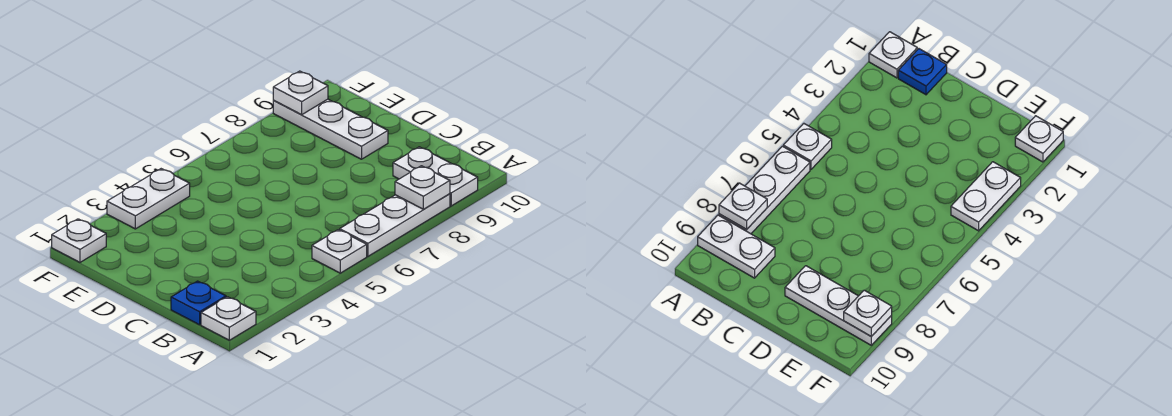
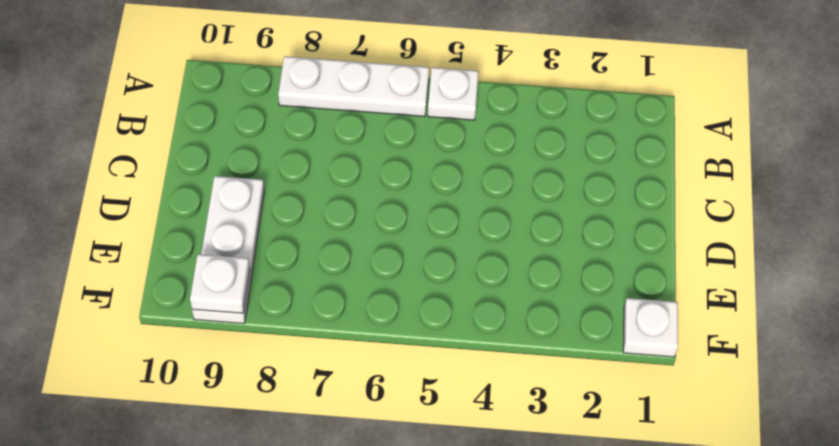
none -> white 1x1 plate [201,297,256,340]
none -> white 1x2 plate [393,147,478,206]

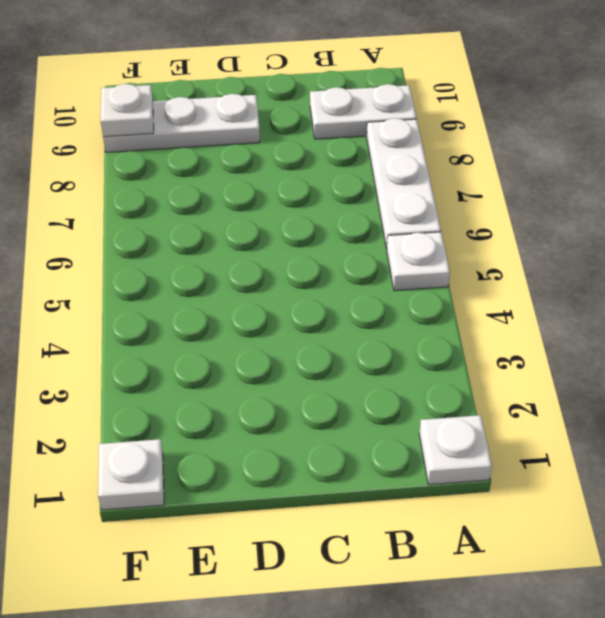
none -> blue 1x1 plate [171,281,226,325]
none -> white 1x2 plate [107,169,190,229]

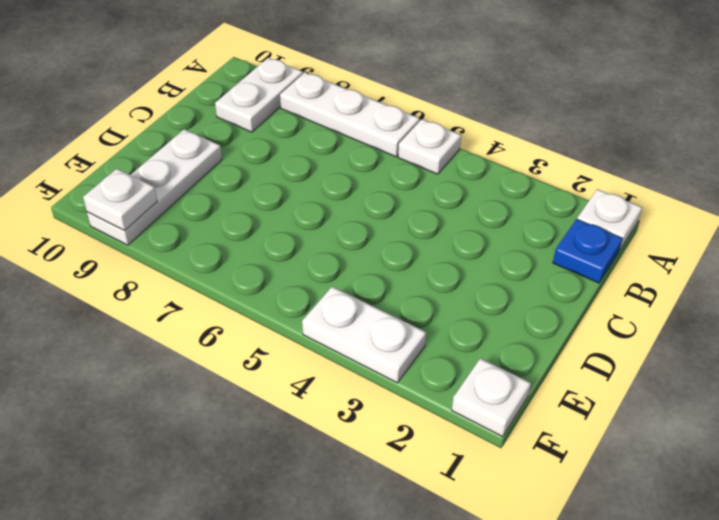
none -> white 1x1 plate [395,166,450,209]

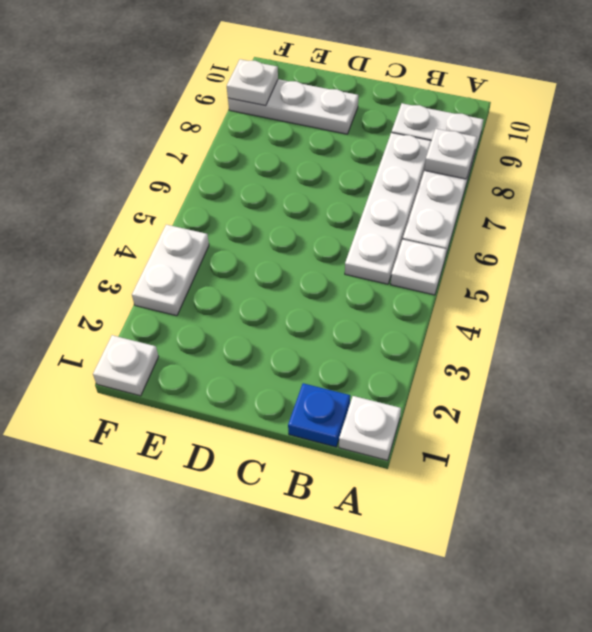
white 1x4 plate [345,133,431,284] -> none

